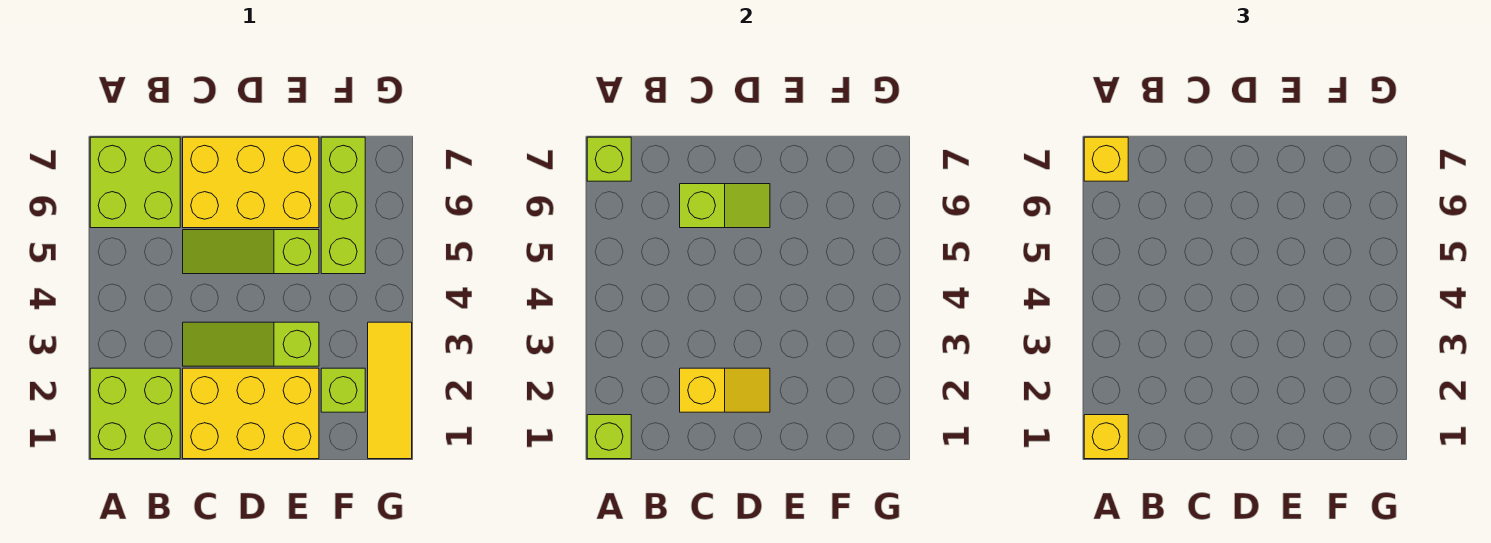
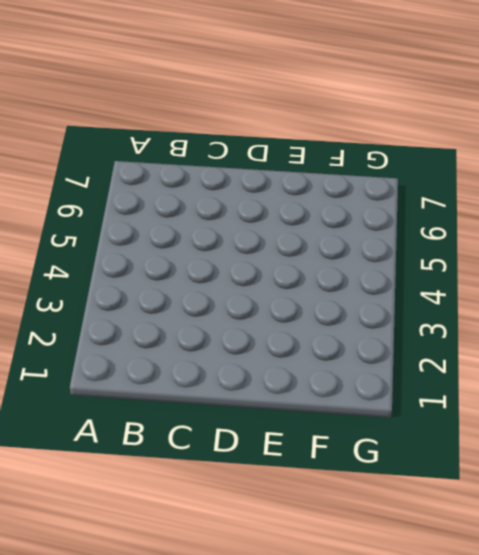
none -> lime 2x2 brick [90,368,180,459]
none -> lime 2x2 brick [90,137,180,228]
none -> yellow 2x3 brick [183,368,319,459]

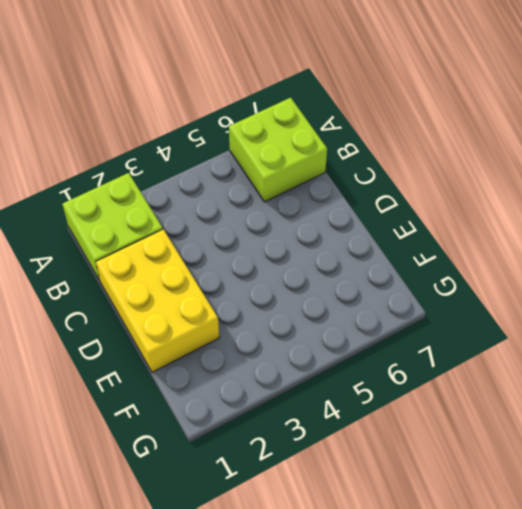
none -> lime 1x3 slope [183,322,319,366]
none -> lime 1x3 slope [183,230,319,274]
none -> yellow 2x3 brick [183,137,319,228]

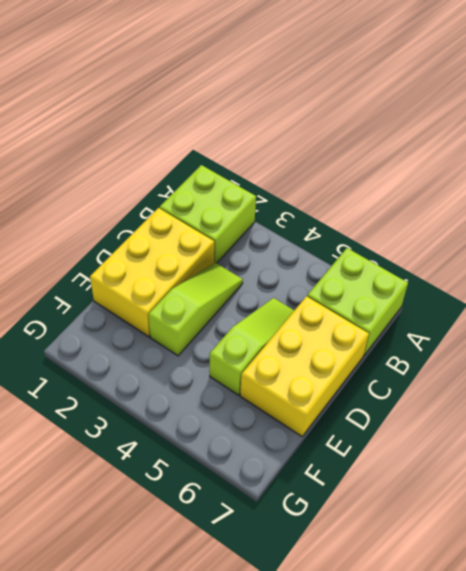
none -> lime 1x1 brick [321,368,365,412]
none -> lime 1x3 brick [321,137,365,274]
none -> yellow 1x3 tile [368,322,412,459]

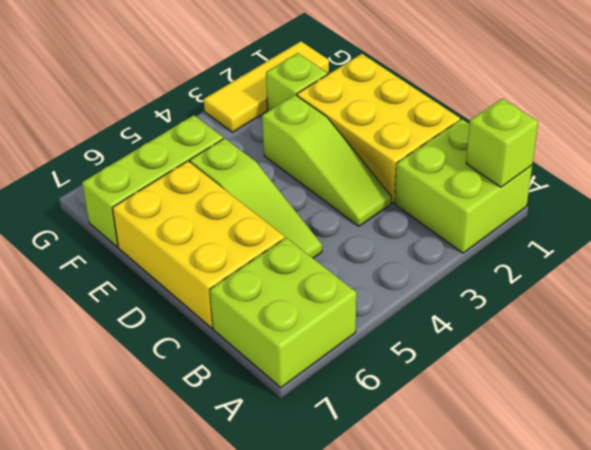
none -> lime 1x1 brick [587,137,631,181]
none -> yellow 1x2 slope [680,368,770,412]
none -> lime 1x2 slope [680,184,770,228]

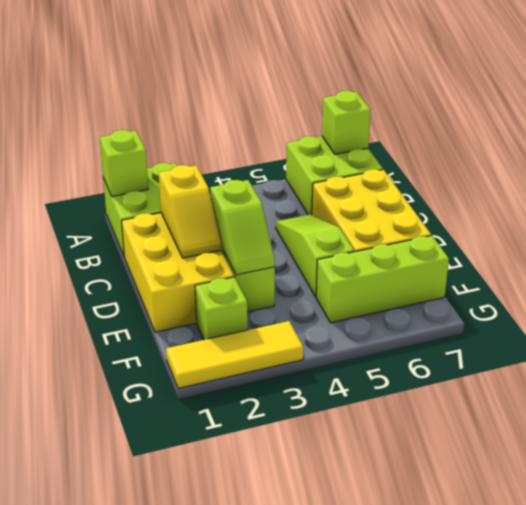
lime 1x2 slope [210,180,275,275] -> lime 1x2 slope moved to [680,184,770,228]
none -> yellow 1x1 brick [1084,415,1128,459]
none -> yellow 1x1 brick [1084,137,1128,181]

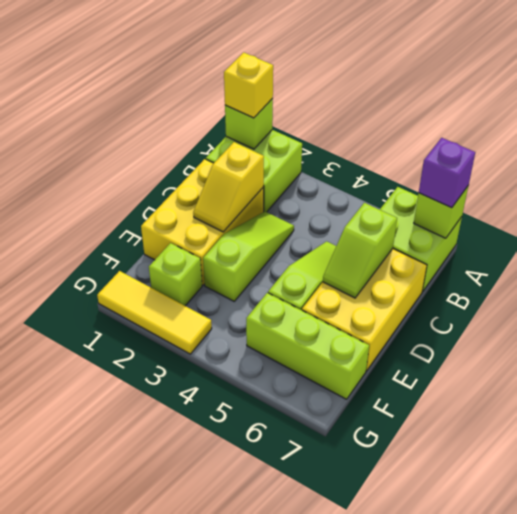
purple 1x1 brick [419,138,475,208] -> yellow 1x1 brick [1084,137,1128,181]

